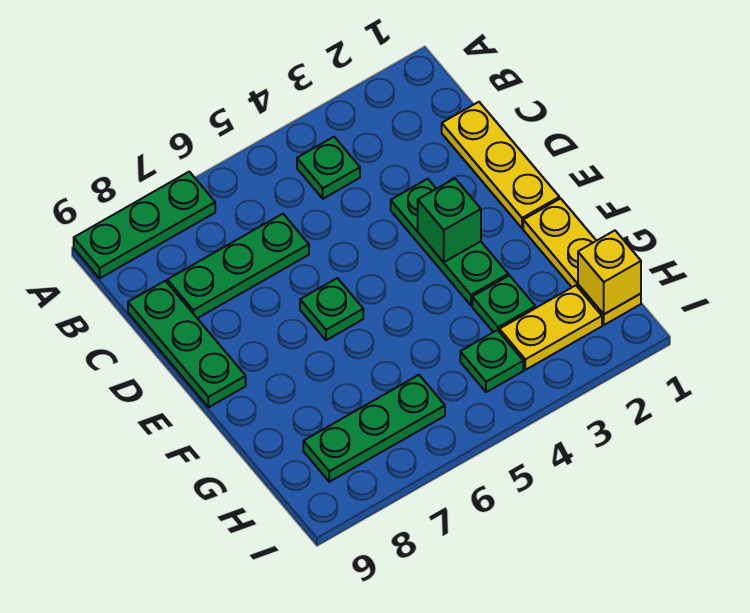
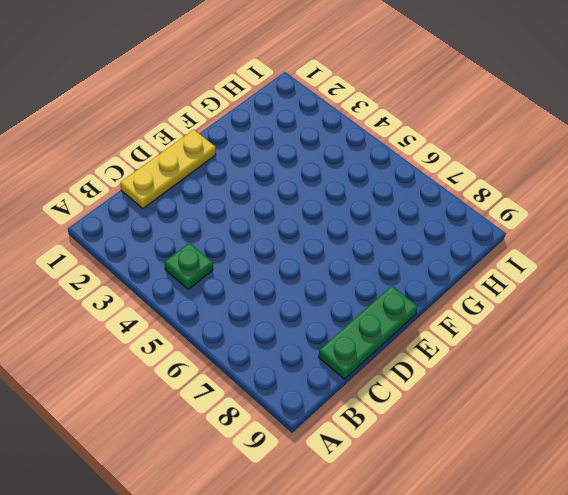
none -> green 1x3 plate [74,172,215,278]
none -> green 1x3 plate [167,214,309,318]
none -> green 1x3 plate [391,179,508,305]

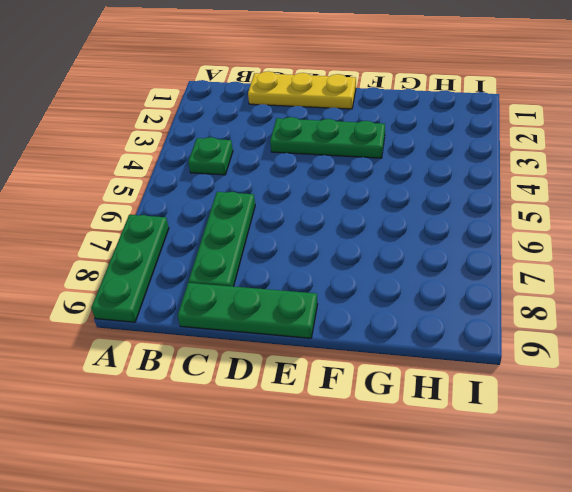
none -> green 1x1 plate [300,278,363,340]
none -> yellow 1x3 plate [523,198,641,325]
none -> green 1x1 plate [472,276,535,332]

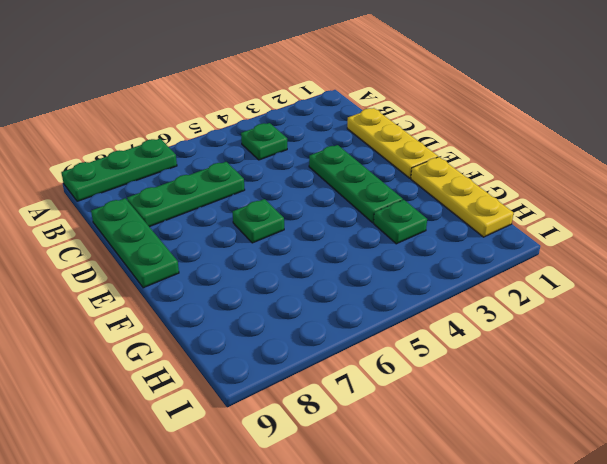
none -> yellow 1x2 plate [499,285,602,370]
none -> green 1x1 plate [460,330,523,392]
none -> green 1x3 plate [303,375,445,482]

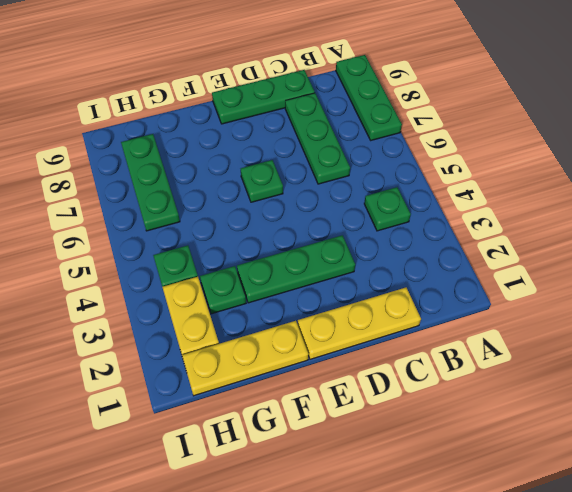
none -> green 1x1 brick [418,179,481,262]
none -> yellow 1x1 brick [578,231,641,314]

